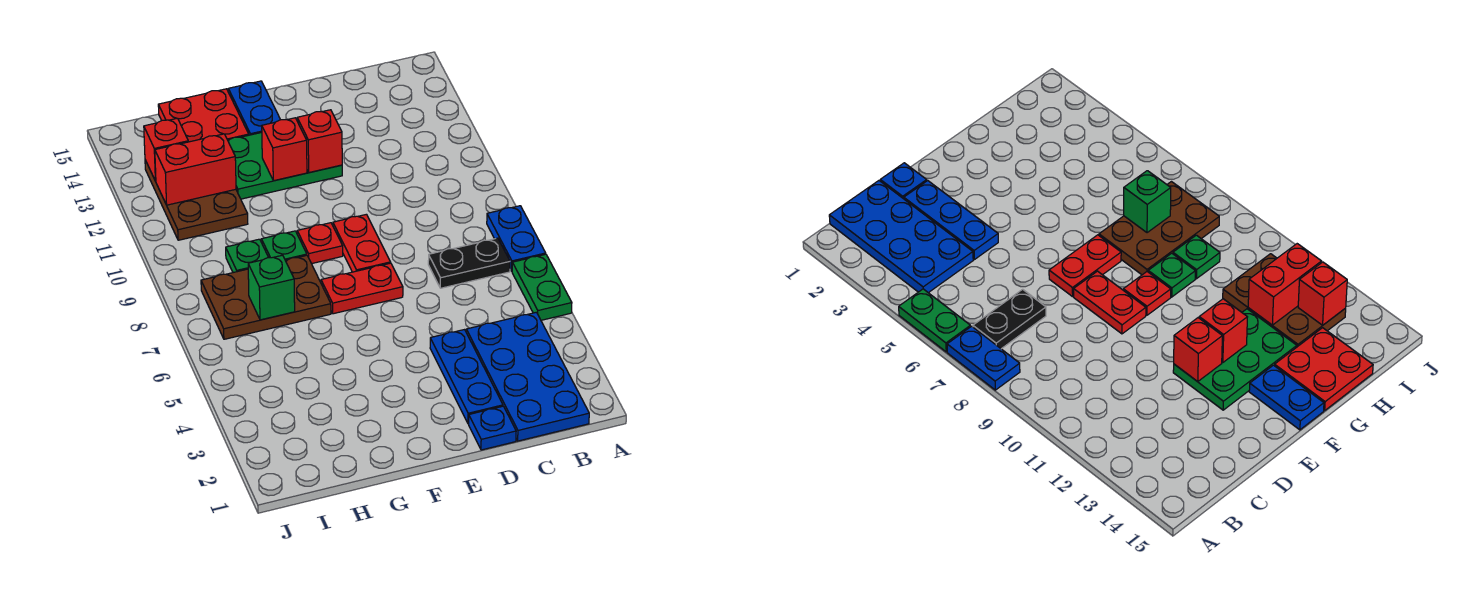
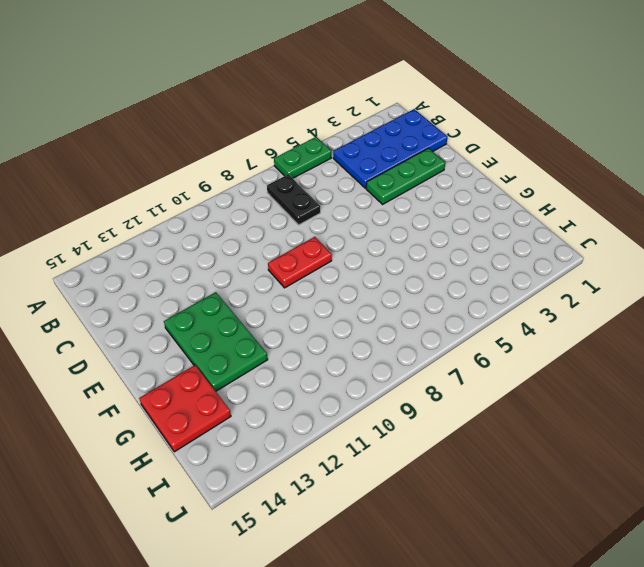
green 1x3 plate [366,148,445,204] -> blue 1x3 plate [430,330,503,424]
none -> blue 1x2 plate [487,206,546,271]
none -> blue 1x1 plate [469,406,516,450]
none -> red 1x2 plate [321,263,403,314]

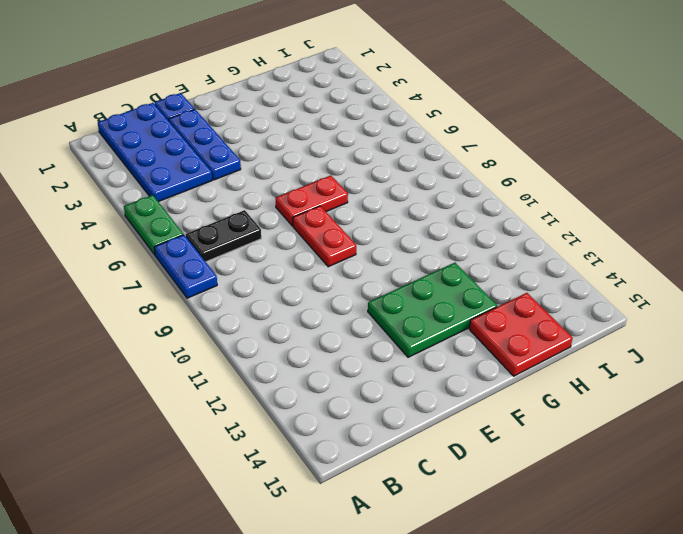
none -> red 1x1 plate [297,223,343,264]
none -> blue 1x2 plate [228,81,280,135]
none -> brown 2x3 plate [201,255,331,339]

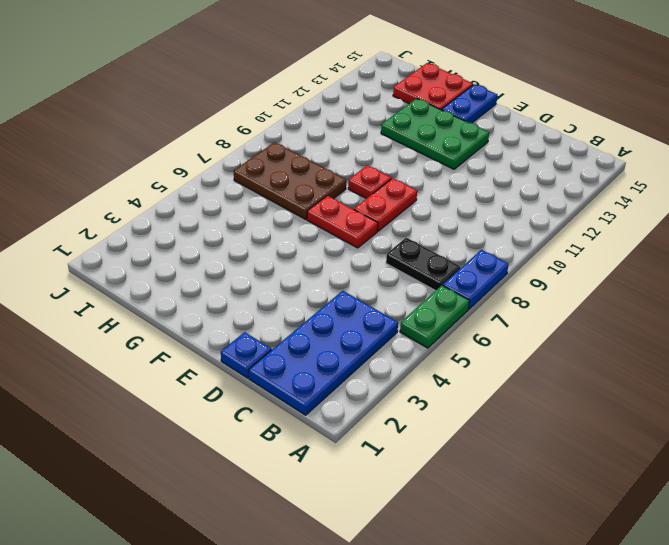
none -> blue 1x3 plate [430,330,503,424]
none -> green 1x1 plate [262,231,307,260]
none -> green 1x1 plate [226,239,269,273]

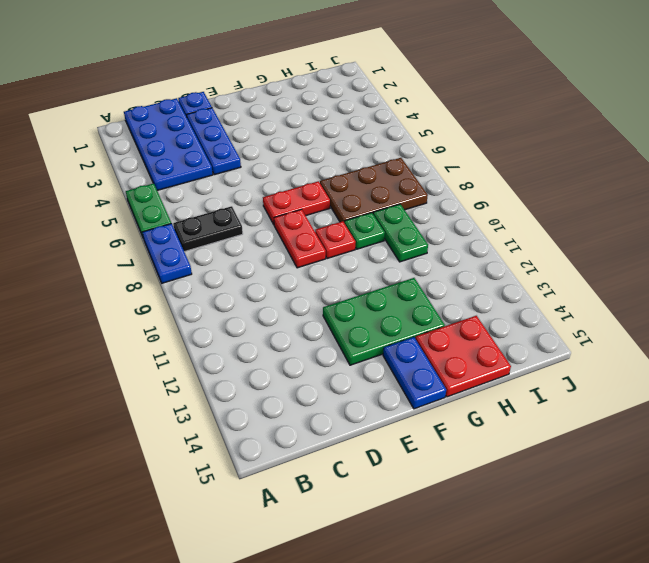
green 1x2 plate [373,204,428,262] -> green 1x1 plate [226,239,269,273]
none -> brown 2x3 plate [145,160,248,240]
none -> red 1x1 brick [297,110,342,173]
none -> red 1x1 brick [262,118,307,181]

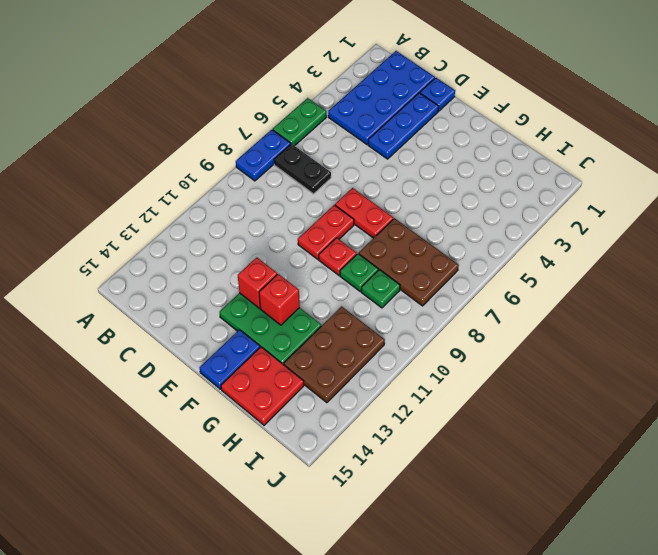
none -> green 1x1 brick [248,255,295,320]
none -> red 1x2 brick [155,134,236,205]
none -> red 1x1 brick [144,118,188,181]

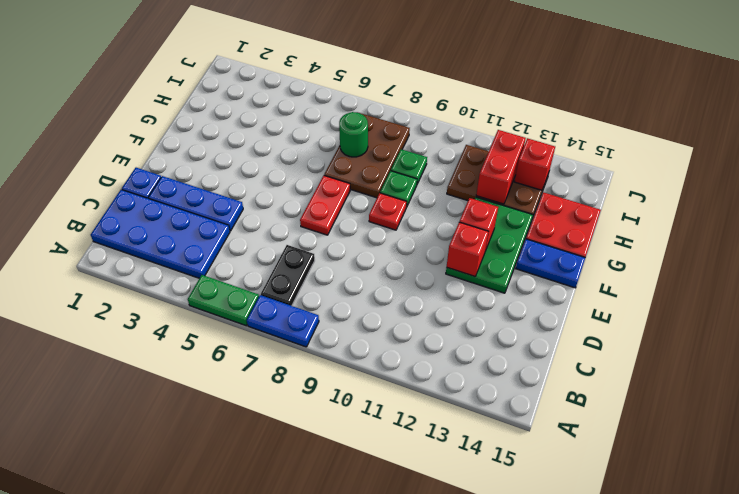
green 1x1 round brick [339,112,368,157] -> green 1x1 brick [248,255,295,320]
none -> red 1x2 plate [333,214,391,272]

